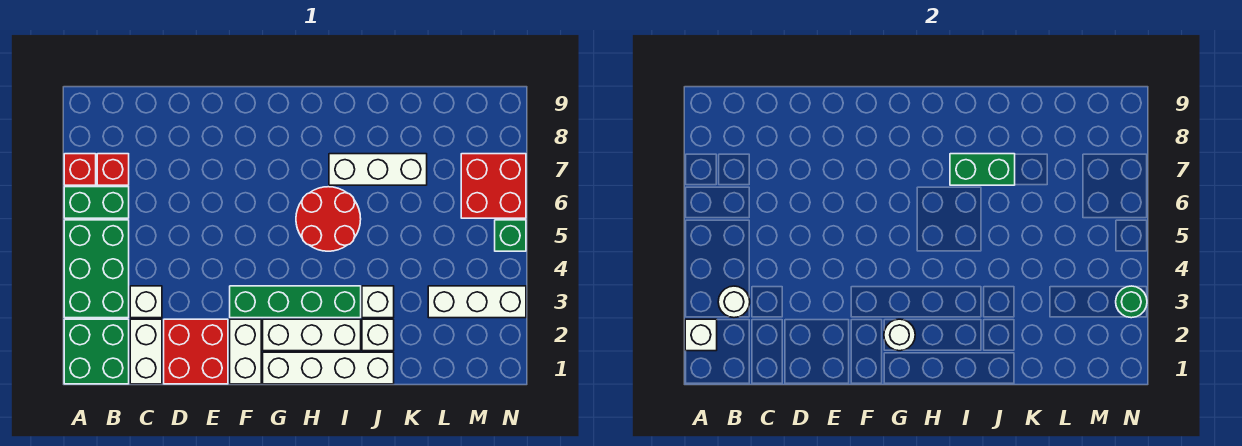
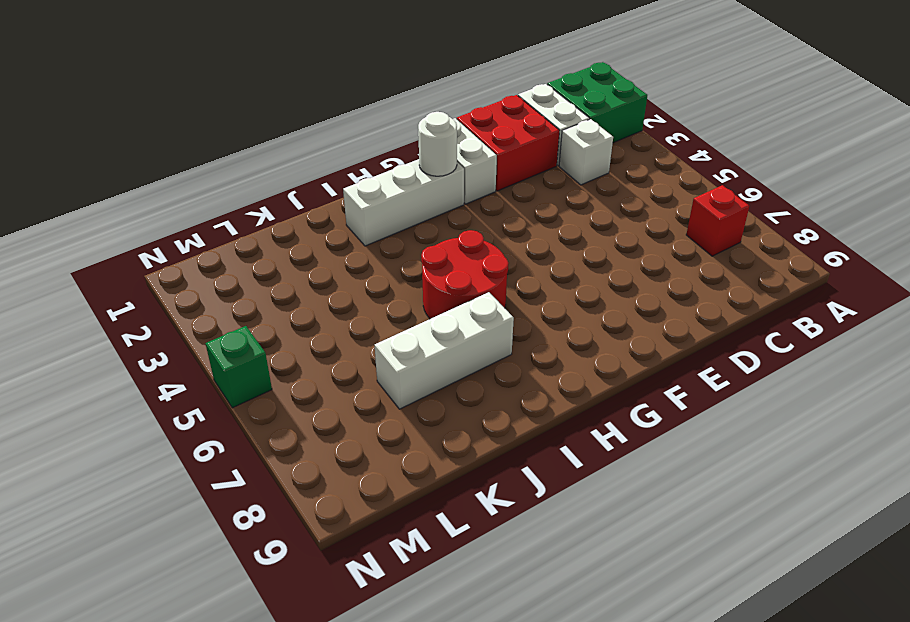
none -> green 2x3 brick [64,220,129,318]
none -> green 1x2 brick [64,187,129,218]
none -> red 1x1 brick [64,154,96,185]

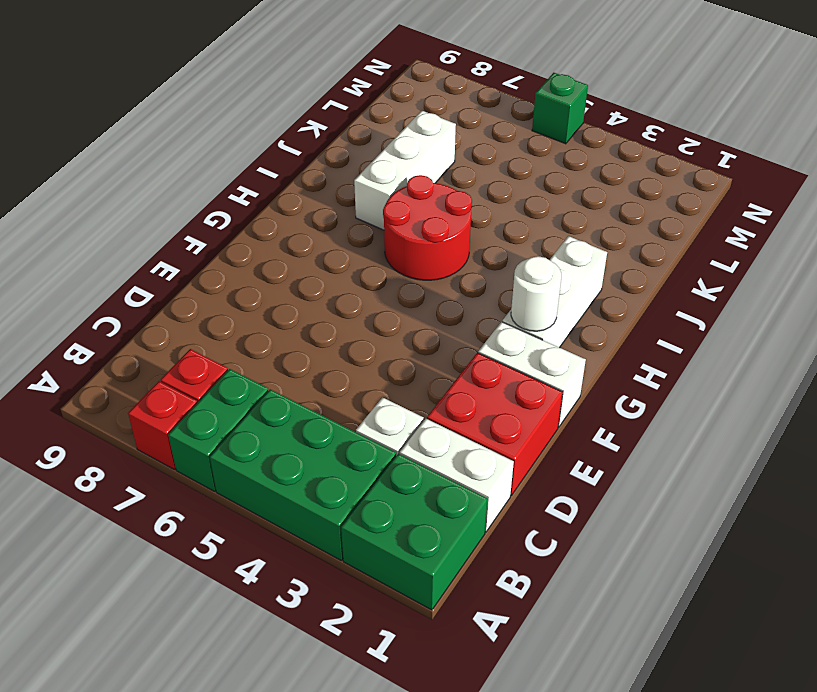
none -> green 1x4 brick [230,286,361,318]
none -> white 1x4 brick [263,352,394,384]
none -> white 1x1 brick [362,319,394,351]

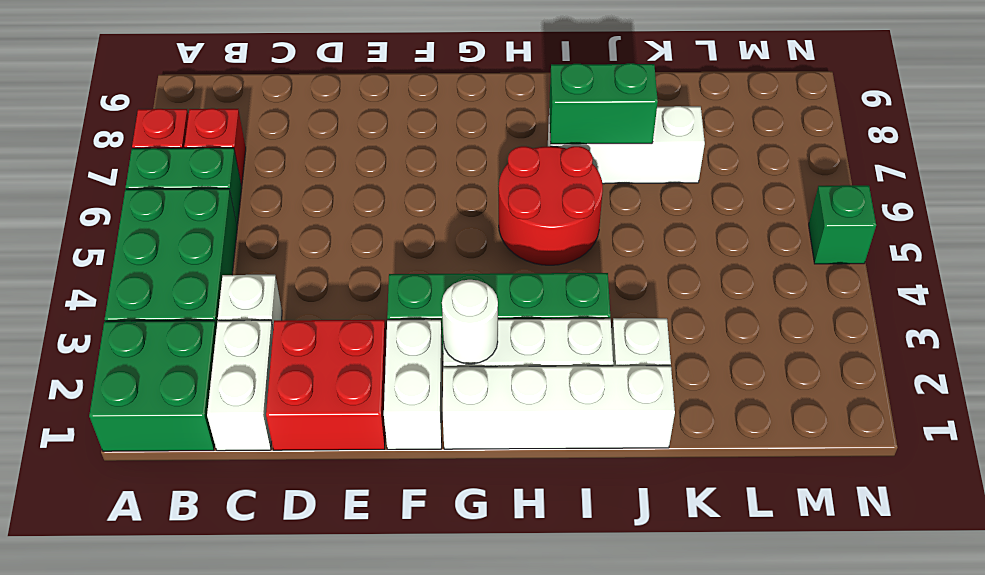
none -> white 1x1 brick [362,286,394,318]
none -> white 1x3 brick [428,286,526,318]
none -> red 2x2 brick [461,154,526,218]

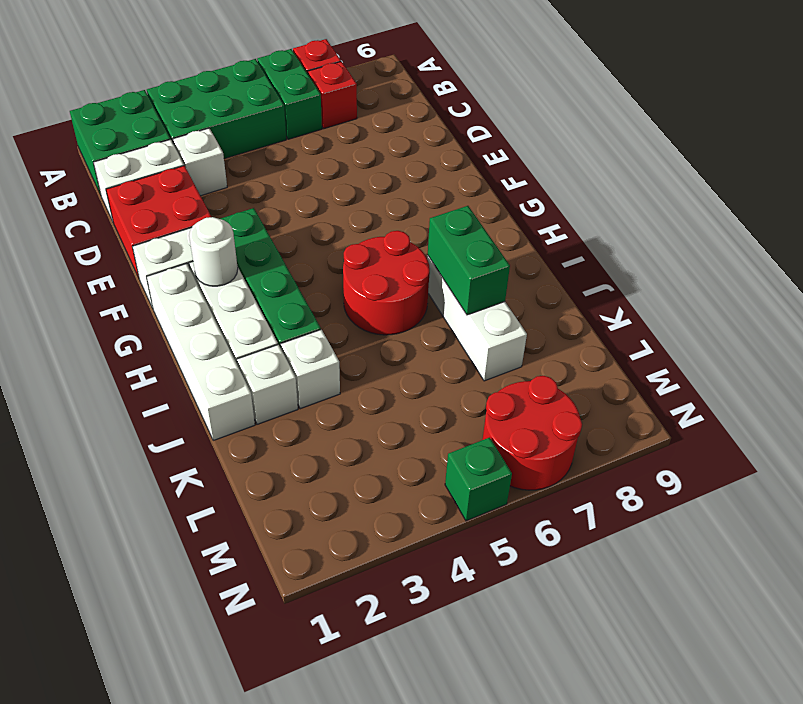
red 2x2 round brick [483,376,582,490] -> red 2x2 brick [461,154,526,218]
none -> white 1x3 brick [428,286,526,318]
none -> white 1x1 brick [685,319,717,351]
none -> white 1x1 round brick [718,286,750,318]

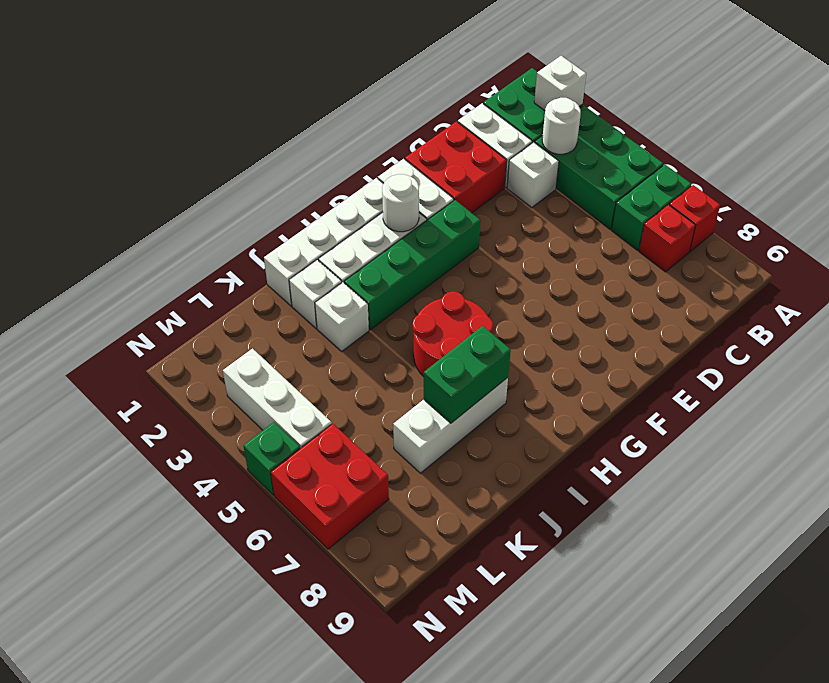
white 1x3 brick [223,349,332,449] -> white 1x3 brick turned to [428,286,526,318]
none -> green 1x1 round brick [1116,286,1147,318]

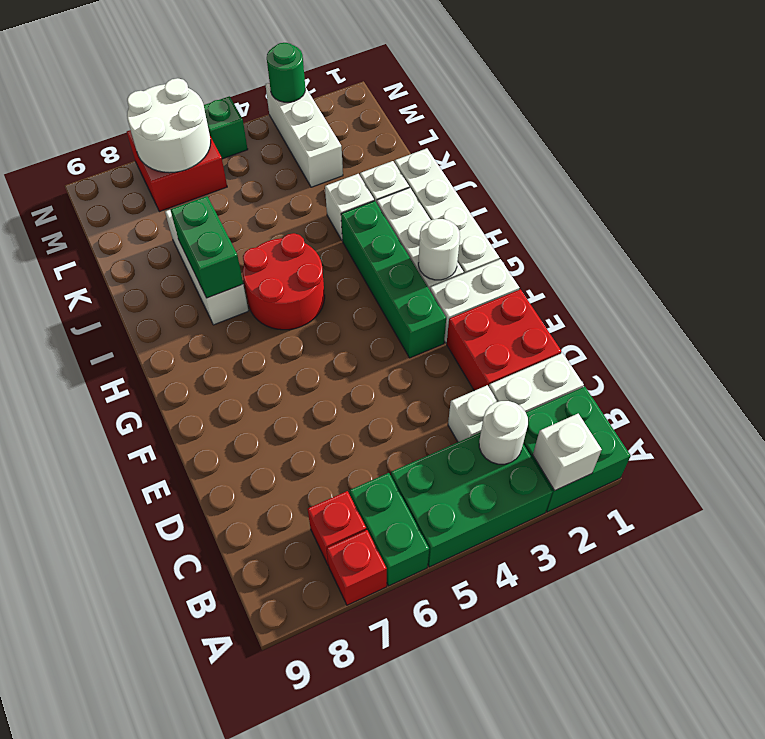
white 2x2 round brick [127,78,211,173] -> none

